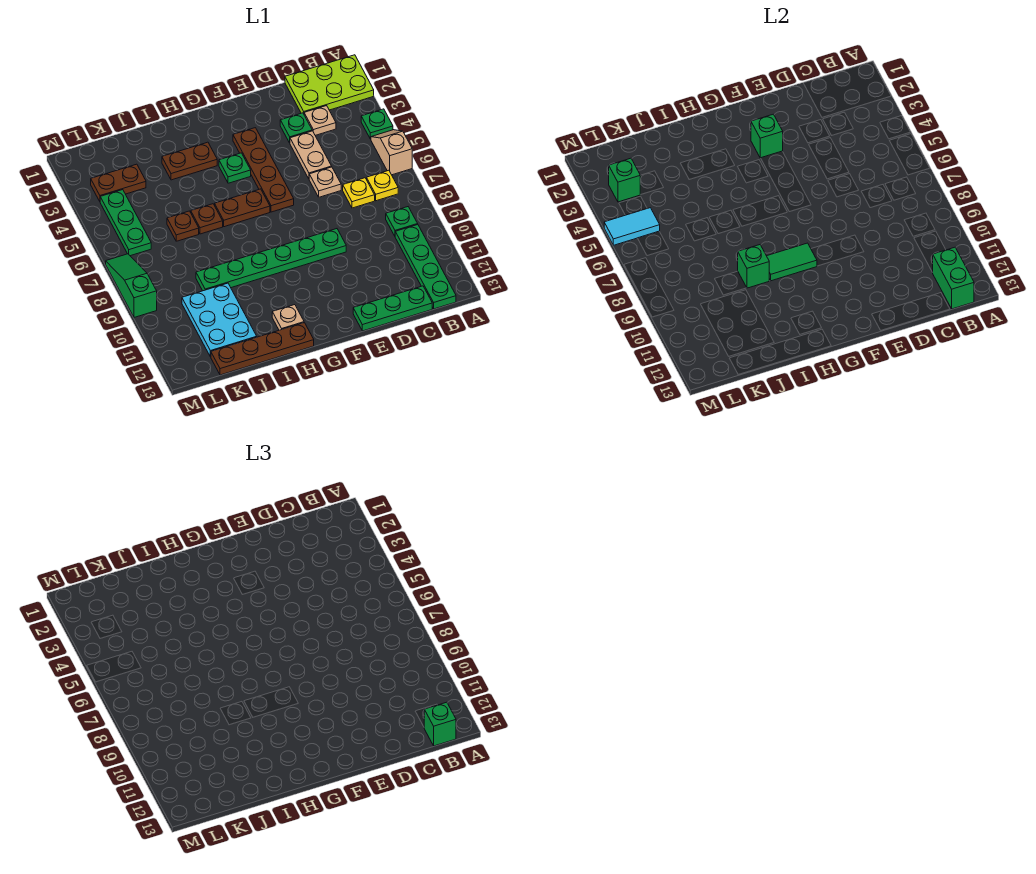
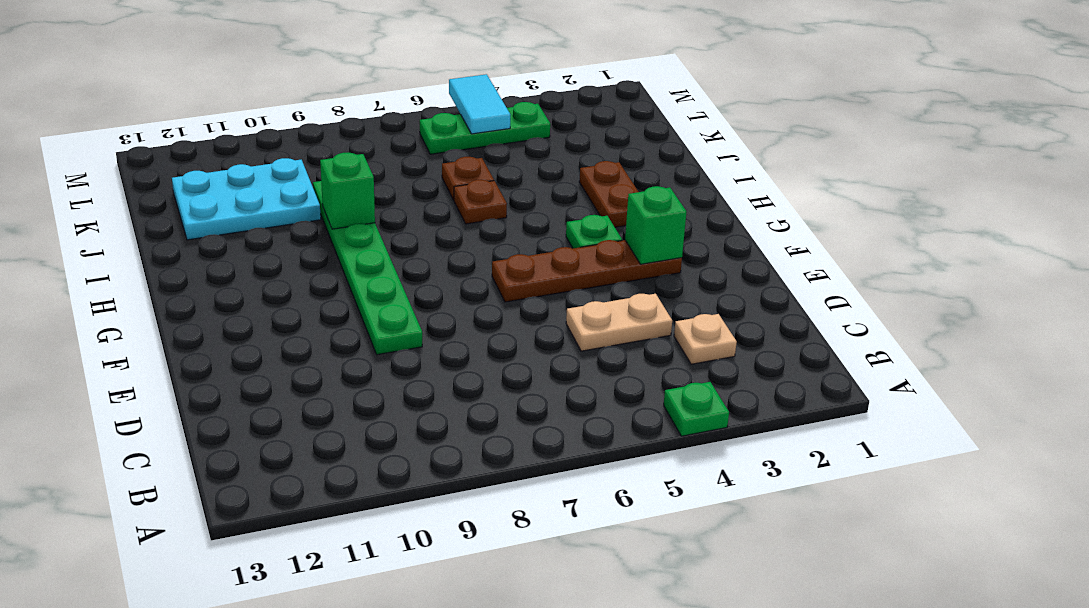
none -> lime 2x3 plate [285,55,374,113]
none -> tan 1x2 slope [371,130,412,175]
none -> yellow 1x1 plate [367,170,398,201]
none -> green 1x1 plate [386,207,418,236]

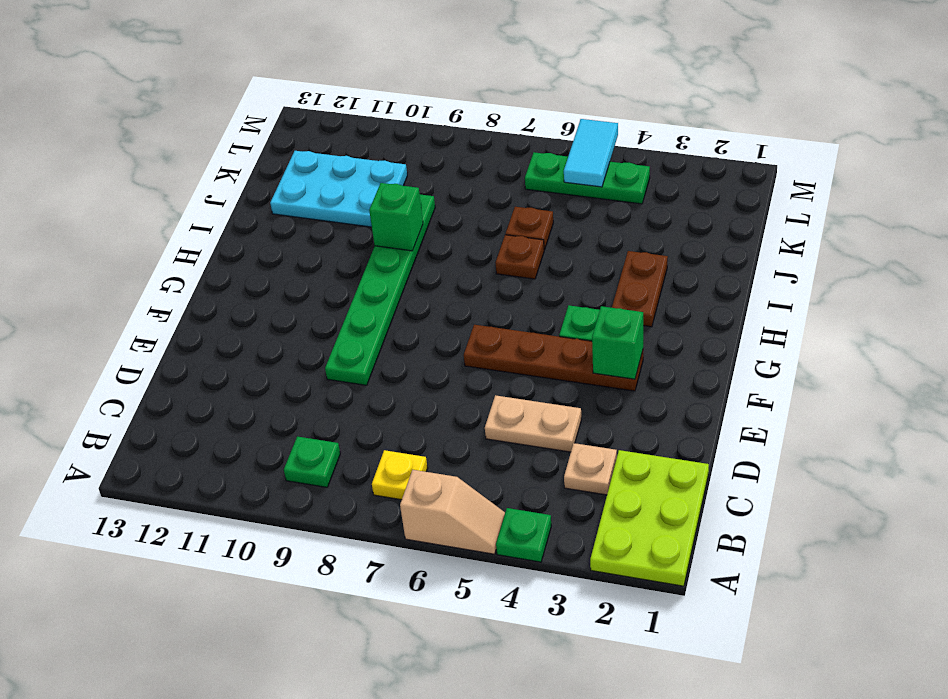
none -> green 1x4 plate [395,225,456,309]
none -> yellow 1x1 plate [343,178,375,208]
none -> green 1x3 plate [353,286,432,331]
none -> green 1x1 plate [280,113,312,143]

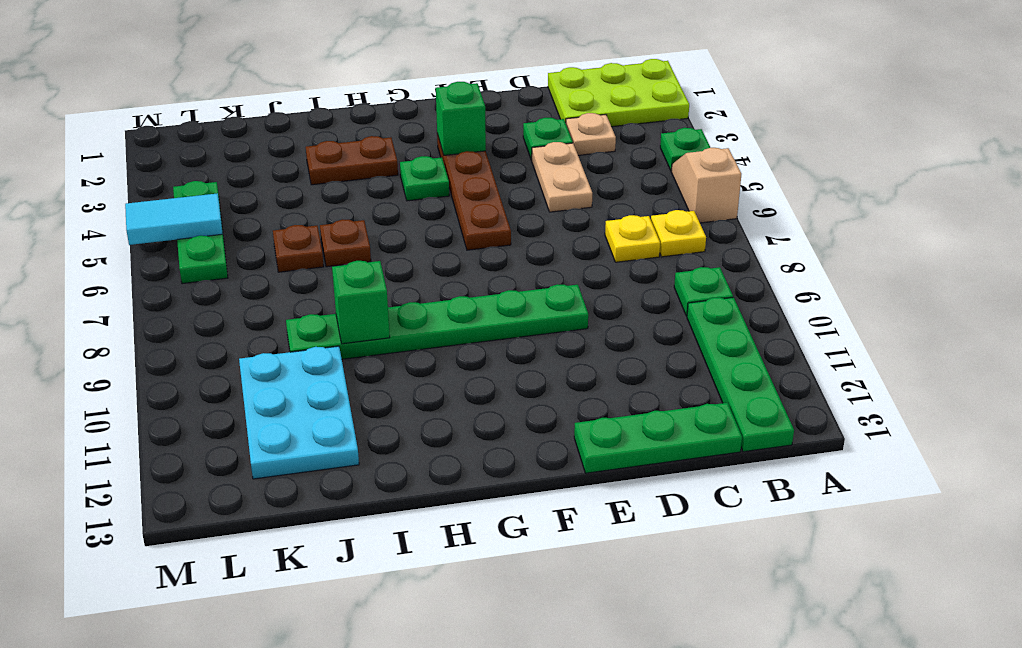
none -> tan 1x1 plate [309,167,341,197]
none -> brown 1x2 plate [215,189,270,227]
none -> tan 1x1 plate [272,305,304,330]
none -> brown 1x4 plate [211,323,314,375]

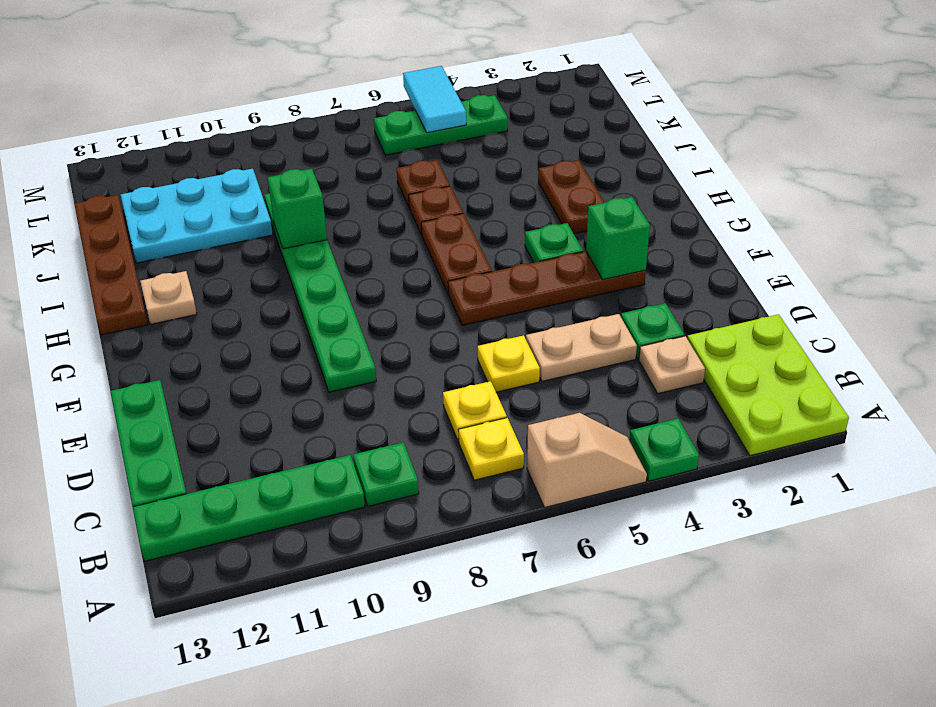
yellow 1x1 plate [478,335,540,392] -> tan 1x1 plate [309,167,341,197]
none -> brown 1x2 plate [91,164,146,201]
none -> green 1x3 slope [106,254,157,317]
none -> green 1x2 brick [933,247,974,309]
none -> green 1x2 tile [767,243,817,281]

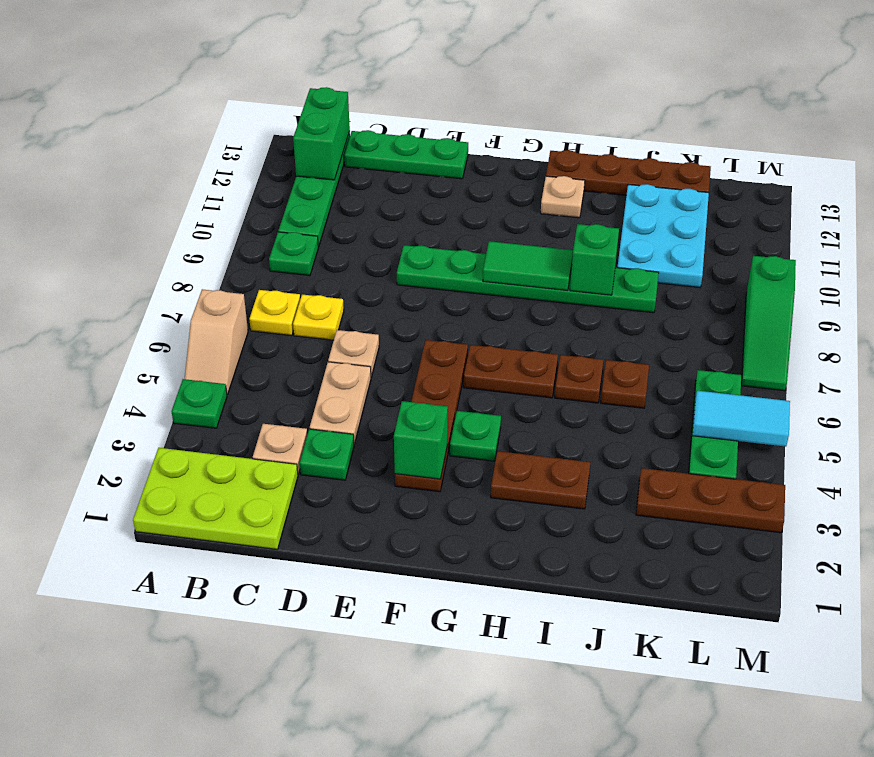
brown 1x3 plate [636,468,785,533] -> brown 1x2 plate [91,164,146,201]
none -> green 1x1 brick [609,158,640,202]
none -> green 1x1 brick [424,702,456,746]

